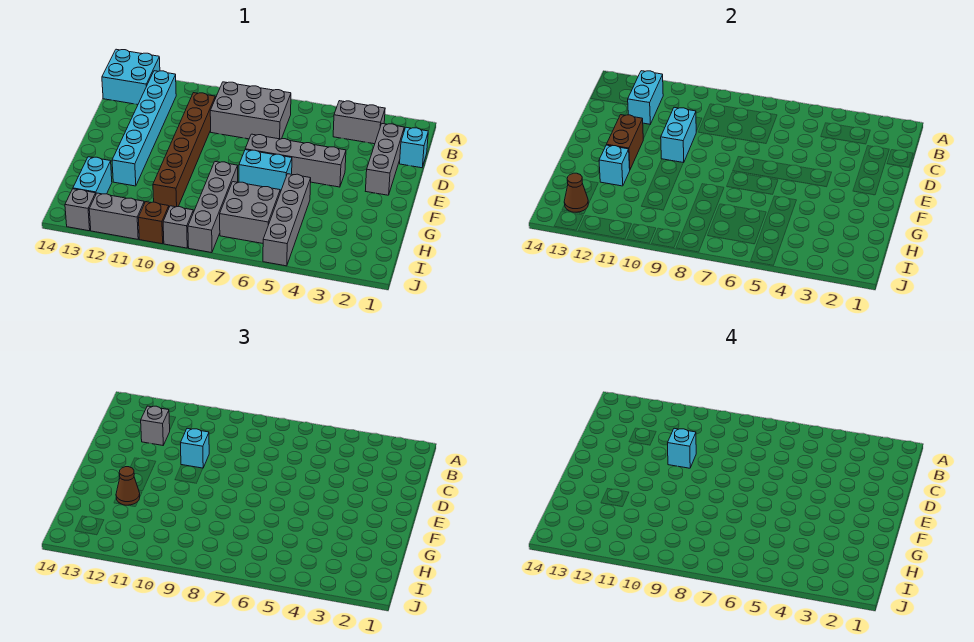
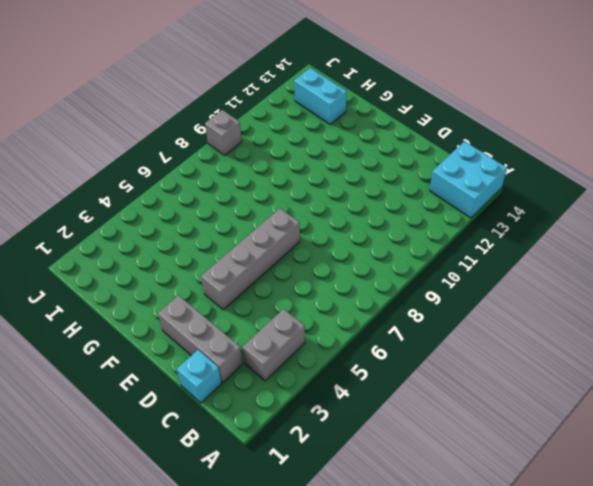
none -> grey 2x3 brick [210,82,291,139]
none -> cyan 1x6 brick [112,71,176,186]
none -> brown 1x6 brick [153,93,215,207]

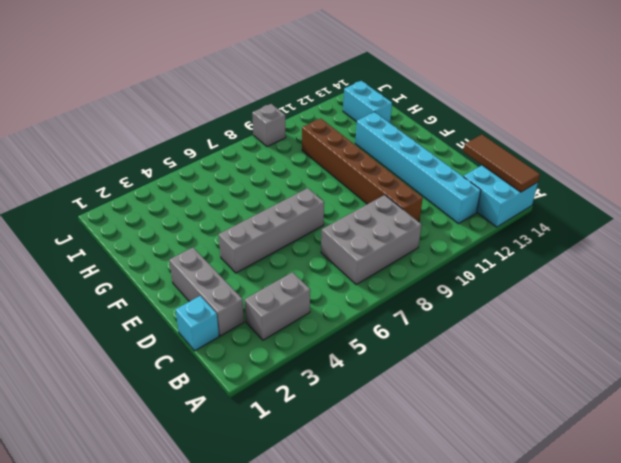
brown 1x3 tile [463,135,540,192] -> none
none -> cyan 1x2 brick [239,150,292,192]
none -> grey 1x4 brick [263,174,311,266]
none -> grey 1x4 brick [188,162,238,253]

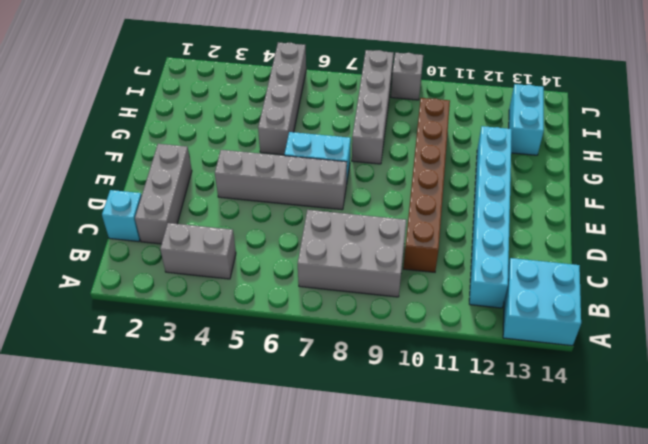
none -> grey 2x2 brick [220,182,280,243]
none -> brown 1x1 brick [138,202,169,244]
none -> grey 1x2 brick [89,193,144,239]

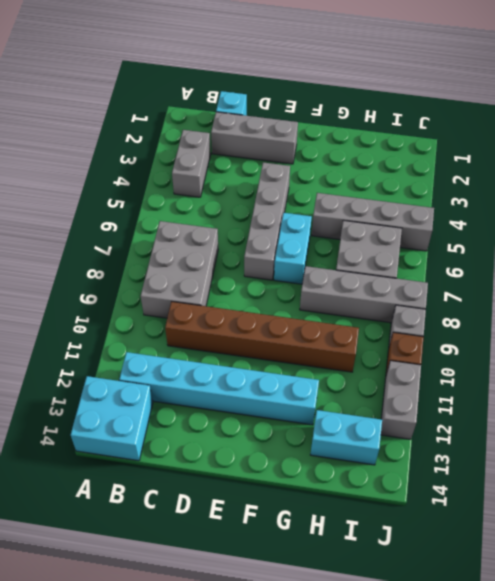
none -> grey 1x1 brick [65,189,96,231]
none -> cyan 1x2 brick [628,71,663,124]
none -> cyan 1x2 brick [661,107,696,163]

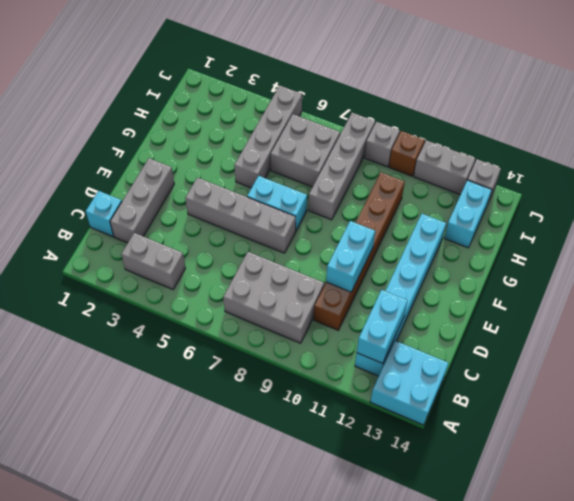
none -> brown 1x2 brick [606,115,643,169]
none -> cyan 1x1 brick [599,145,630,186]
none -> brown 1x1 cone [564,173,588,212]

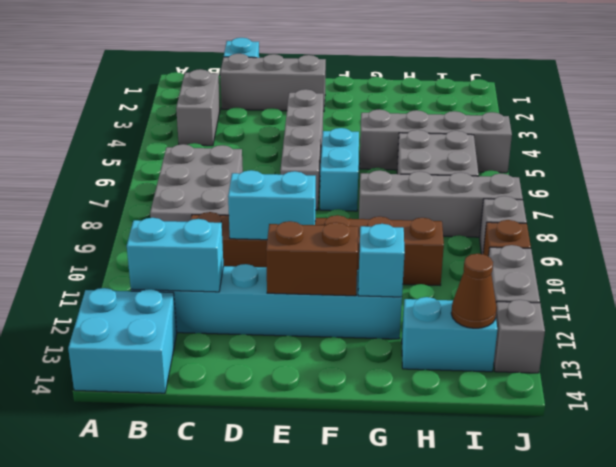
none -> grey 1x1 brick [141,406,170,445]
none -> cyan 1x1 brick [181,428,209,468]
none -> brown 1x1 cone [116,467,140,505]

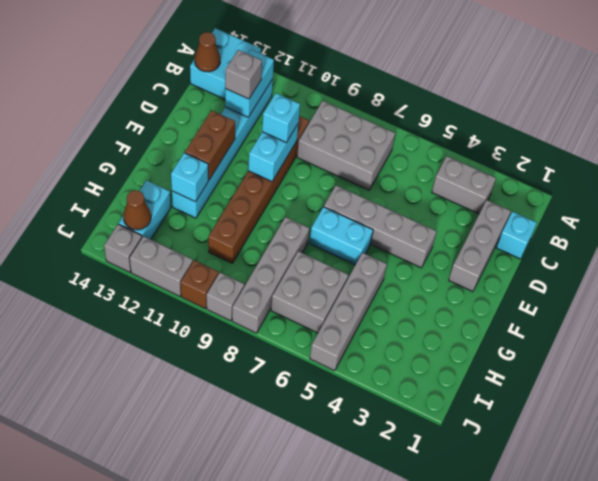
brown 1x1 cone [195,32,220,72] -> brown 1x1 cone moved to [116,467,140,505]
none -> cyan 1x1 brick [668,428,696,468]

